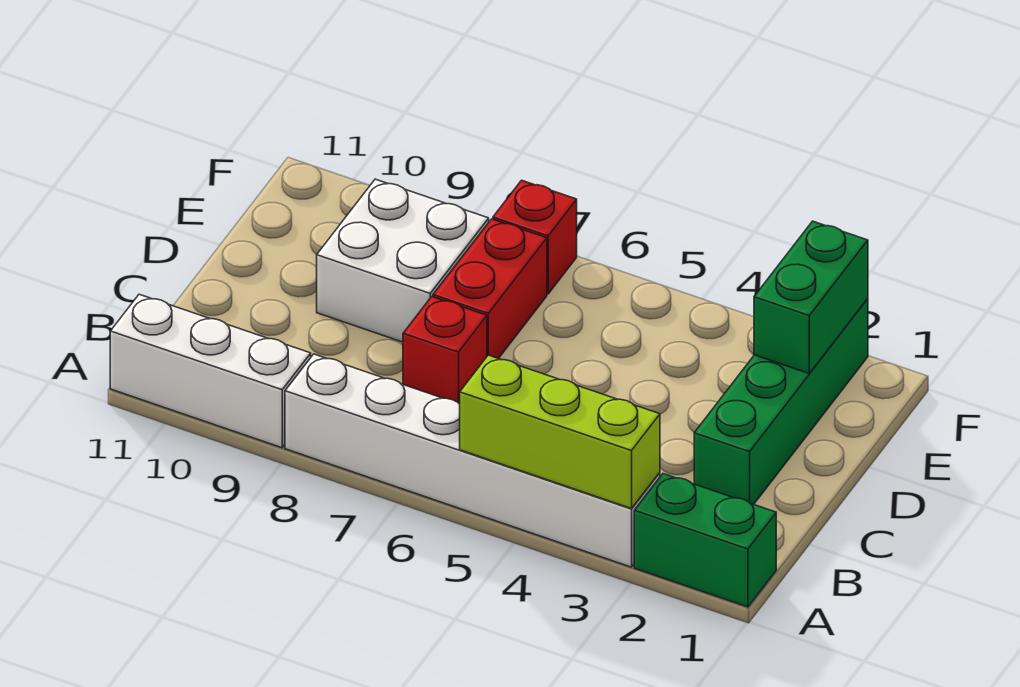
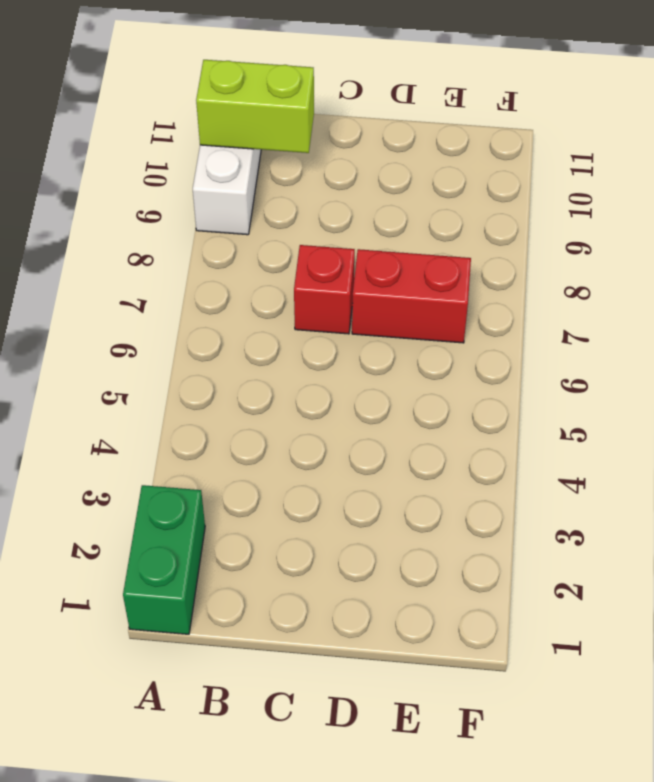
lime 1x2 brick [196,60,314,153] -> none
none -> white 1x6 brick [285,354,660,567]
none -> green 1x4 brick [694,299,868,504]

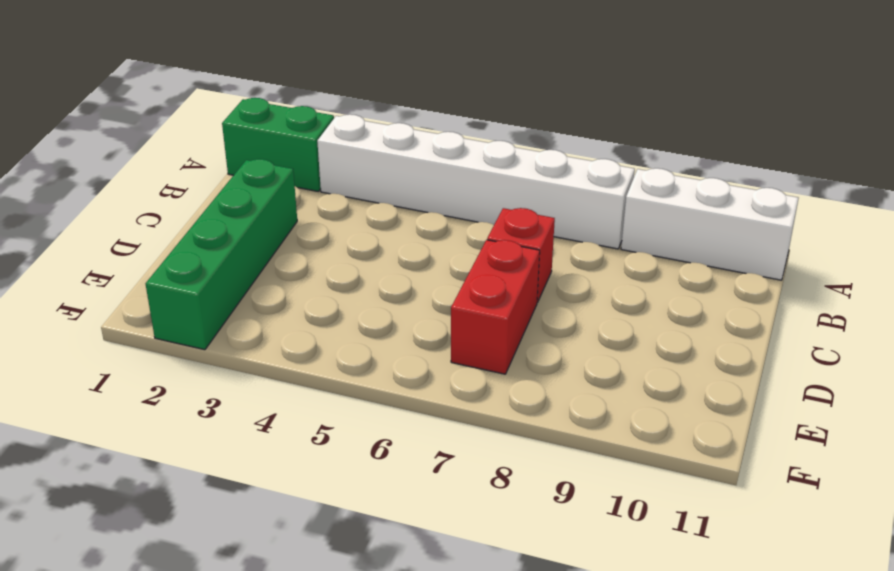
none -> white 2x2 brick [317,179,489,342]
none -> red 1x1 brick [493,180,577,294]

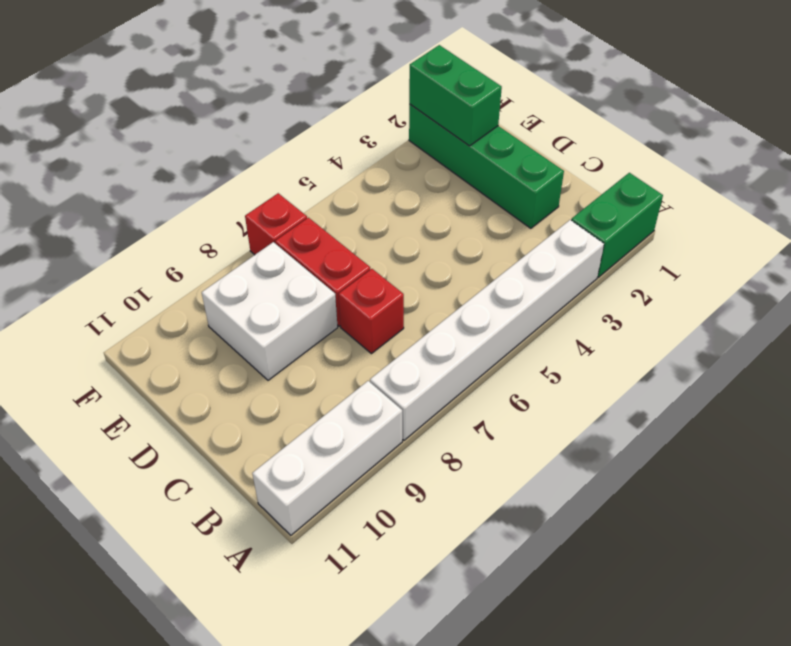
none -> lime 1x3 brick [460,355,660,509]

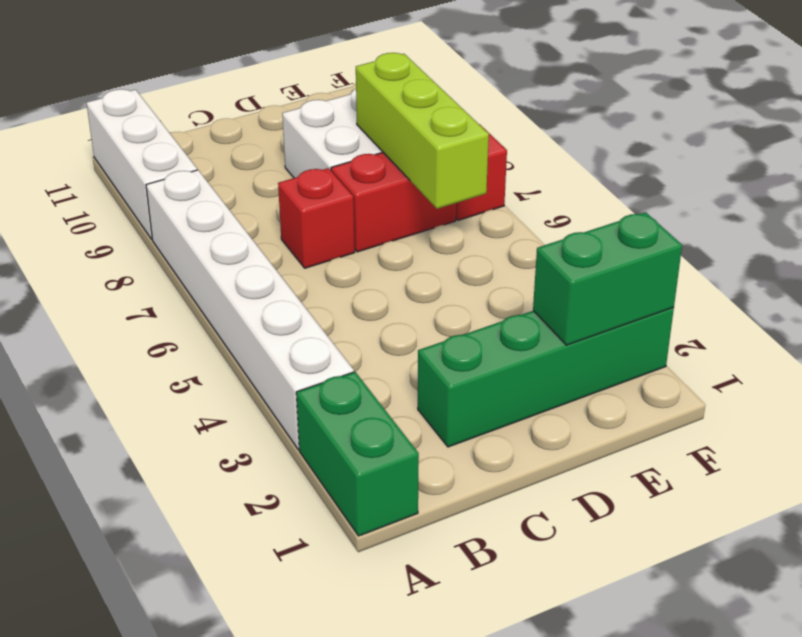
lime 1x3 brick [356,53,489,209] -> lime 1x3 brick moved to [460,355,660,509]

